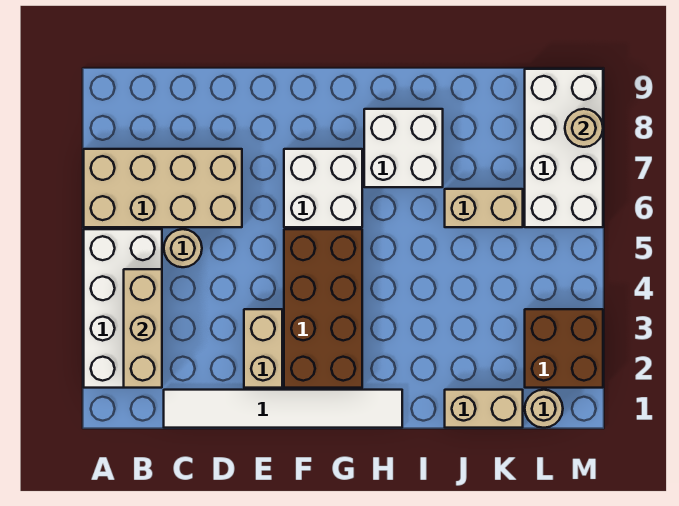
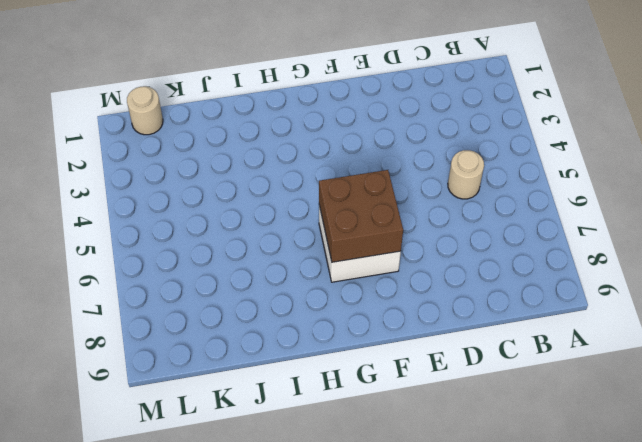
brown 2x2 brick [319,170,403,262] -> brown 2x2 brick moved to [525,309,603,388]
none -> white 2x4 brick [84,229,162,388]
none -> tan 2x4 brick [84,149,242,227]
none -> white 1x6 tile [164,390,402,428]

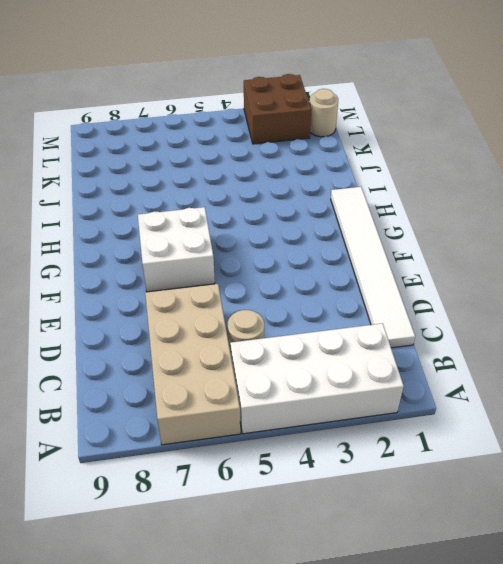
none -> tan 1x2 brick [244,309,282,388]
none -> brown 2x4 brick [284,229,362,388]
none -> white 2x2 brick [364,109,443,187]

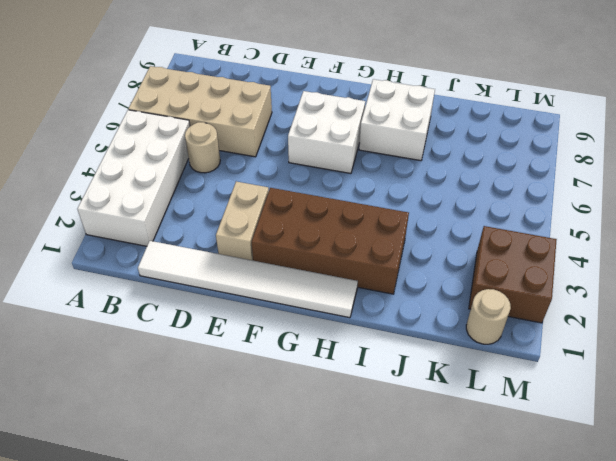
brown 2x4 brick [252,188,409,294] -> brown 2x4 brick turned to [284,229,362,388]
none -> tan 1x2 brick [445,390,523,428]
none -> tan 1x2 brick [445,189,523,227]
none -> white 2x4 brick [525,69,603,227]

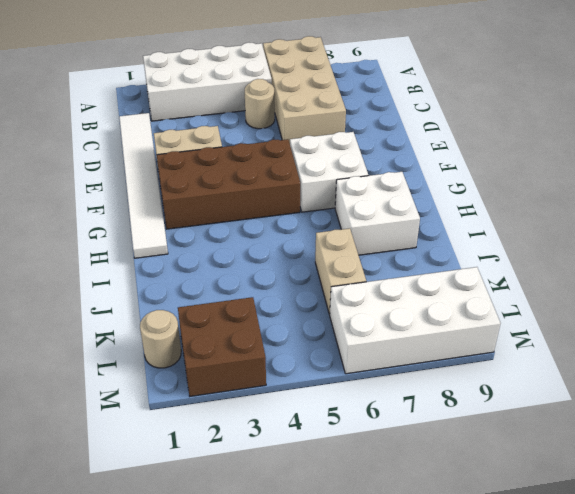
none -> tan 1x2 brick [445,390,523,428]
none -> tan 1x3 brick [124,269,162,388]
none -> tan 1x1 round brick [565,109,603,147]

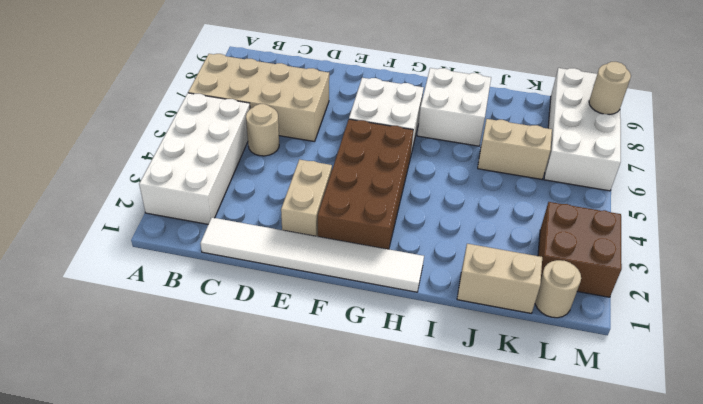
none -> tan 1x3 brick [124,269,162,388]

